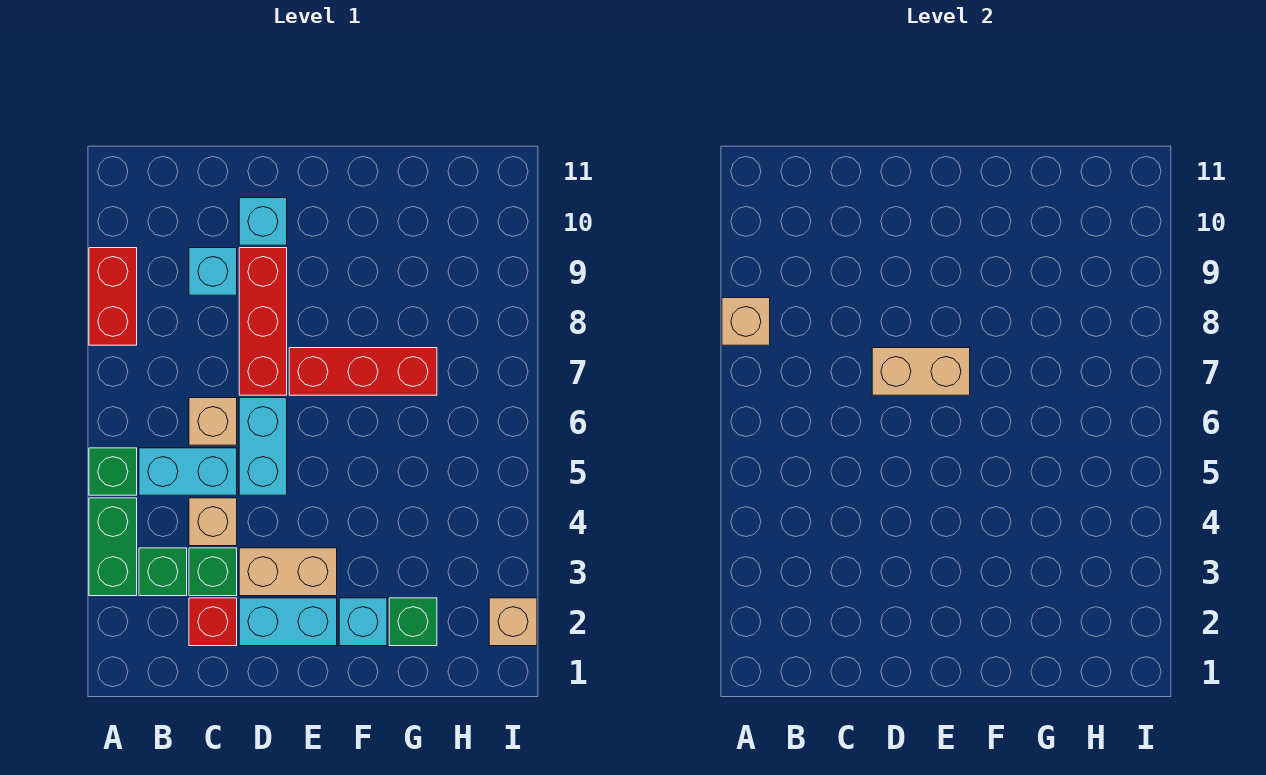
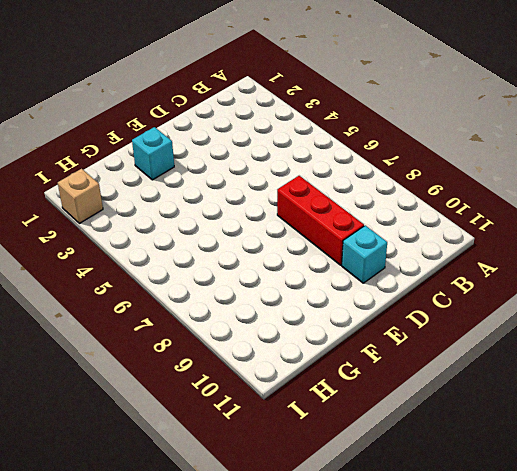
none -> green 1x2 brick [89,498,137,596]
none -> green 1x1 brick [89,448,137,495]
none -> red 1x2 brick [89,248,137,345]

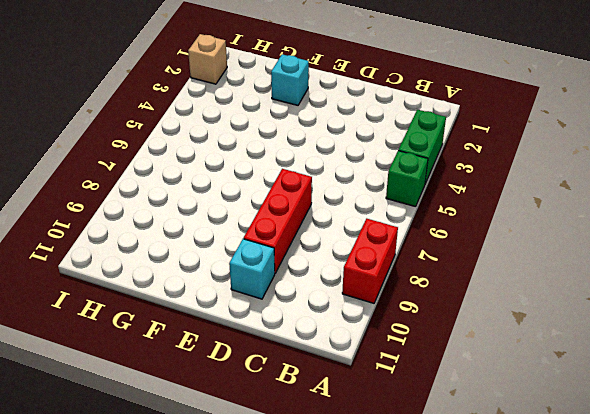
none -> green 1x1 brick [139,548,187,596]
none -> cyan 1x2 brick [139,448,237,495]
none -> red 1x1 brick [189,598,237,646]

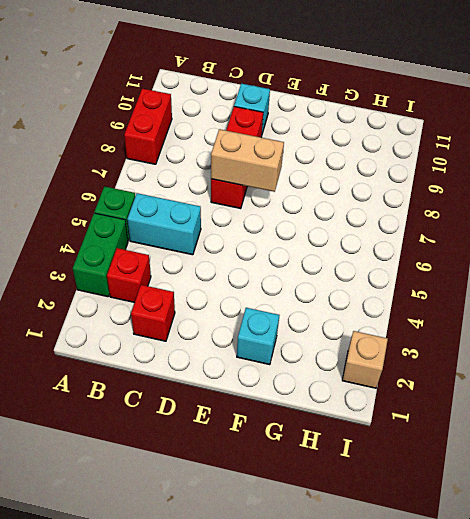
red 1x1 brick [107,248,151,303] -> green 1x1 brick [139,548,187,596]
none -> green 1x1 brick [189,548,237,596]
none -> tan 1x1 brick [189,498,237,546]
none -> tan 1x1 brick [189,398,237,445]

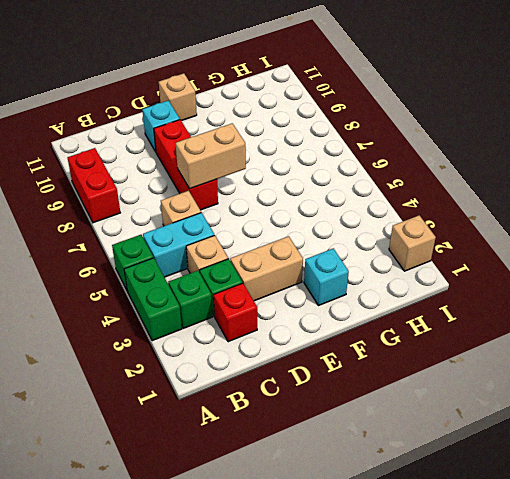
tan 1x1 brick [159,73,197,121] -> tan 1x1 brick moved to [722,298,770,345]
none -> cyan 1x1 brick [189,248,237,295]
none -> cyan 1x2 brick [239,598,337,646]
none -> cyan 1x2 brick [239,398,287,495]

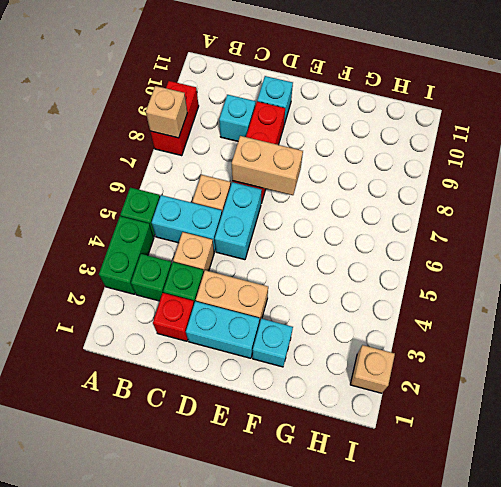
none -> red 1x3 brick [289,348,437,395]
none -> green 1x1 brick [389,598,437,646]

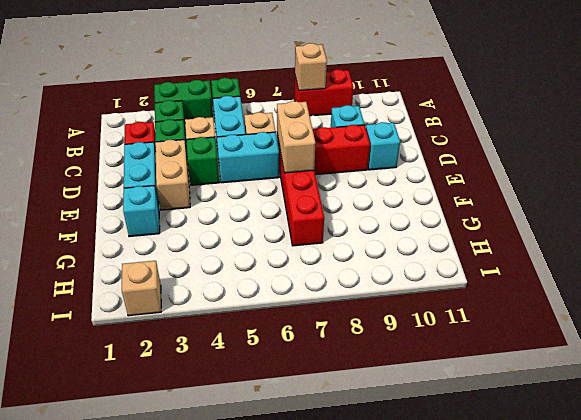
green 1x1 brick [186,137,219,185] -> green 1x1 brick moved to [389,598,437,646]

